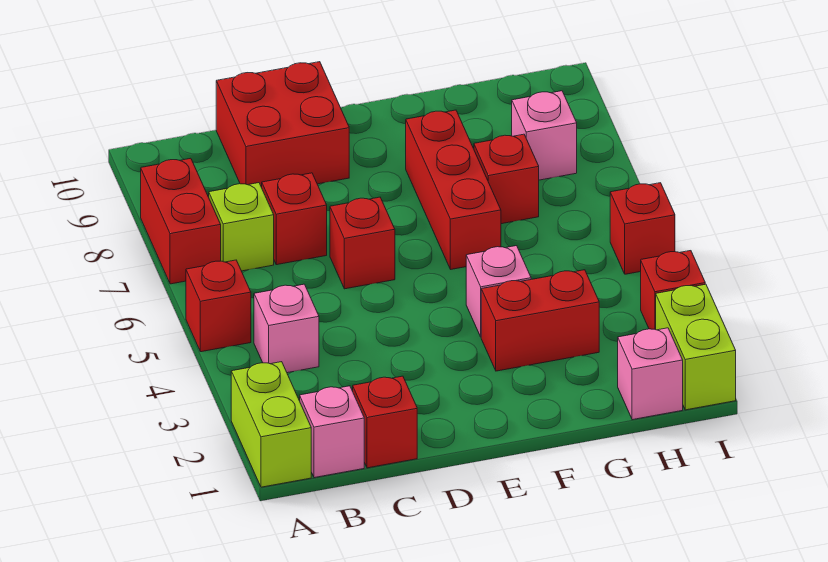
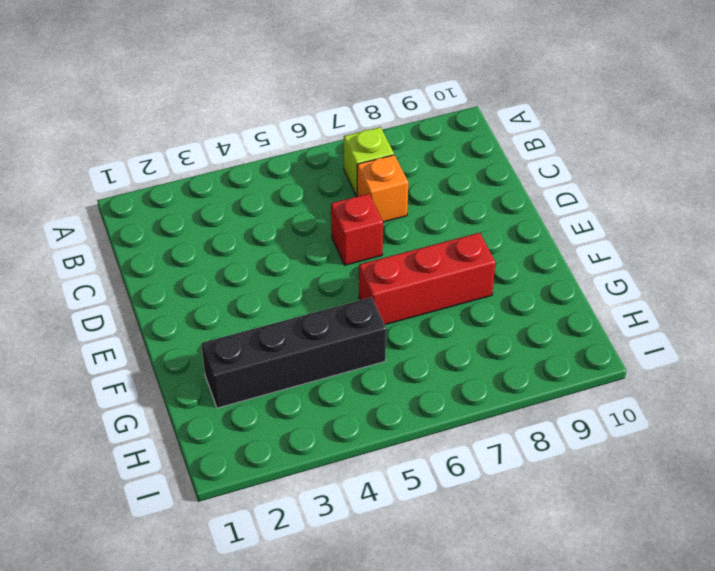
orange 1x1 brick [357,155,408,222] -> red 1x1 brick [262,173,327,265]
black 1x4 brick [201,297,386,408] -> red 1x2 brick [481,270,599,371]
none -> lime 1x2 brick [231,362,311,487]
none -> red 1x1 brick [186,260,251,352]
none -> red 1x2 brick [141,158,221,284]

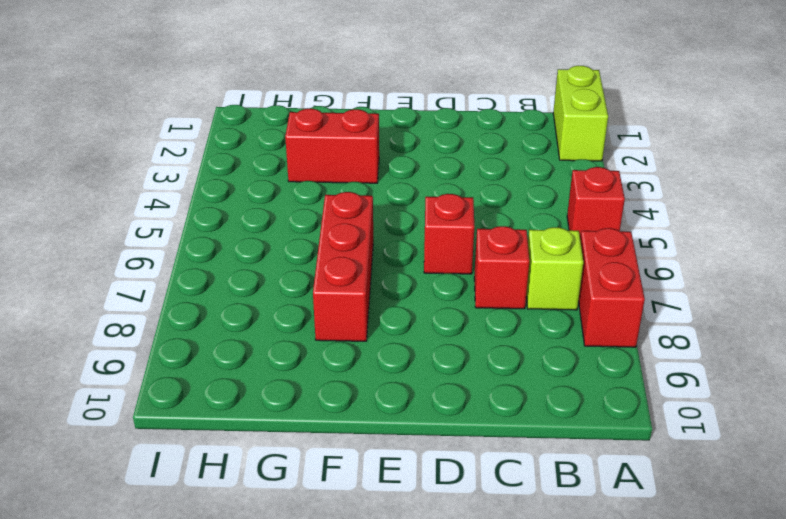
none -> pink 1x1 brick [300,386,364,478]
none -> pink 1x1 brick [254,284,319,373]
none -> red 1x1 brick [353,376,417,468]

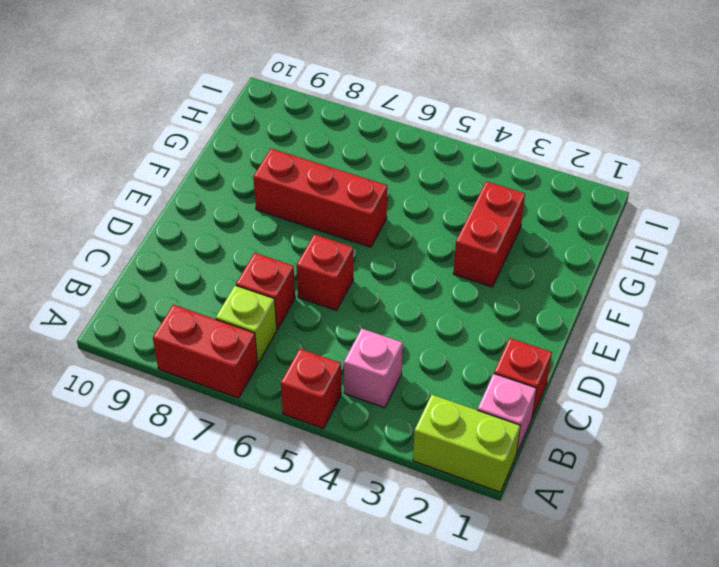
none -> red 2x2 brick [216,62,349,187]
none -> pink 1x1 brick [466,246,531,337]
none -> red 1x1 brick [474,134,539,224]

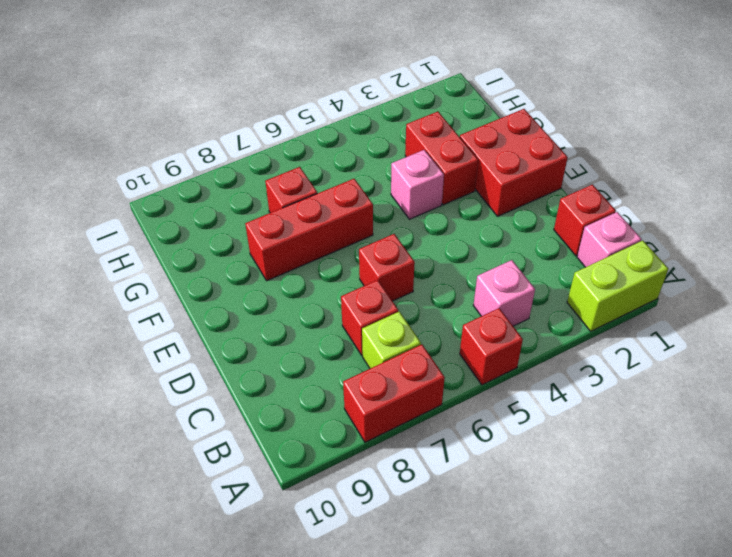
red 2x2 brick [460,109,568,216] -> red 2x2 brick moved to [216,62,349,187]
none -> pink 1x1 brick [618,328,683,420]
none -> pink 1x1 brick [512,91,577,180]
none -> lime 1x2 brick [656,284,736,410]

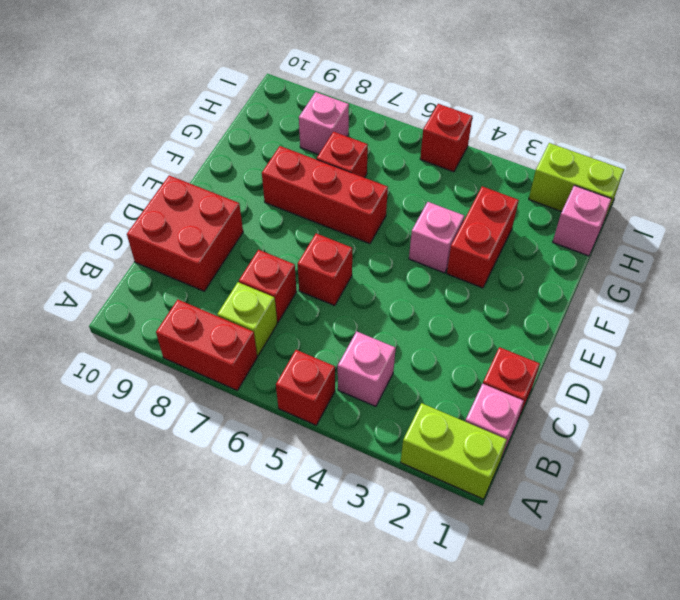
none -> red 1x1 brick [641,251,705,330]

